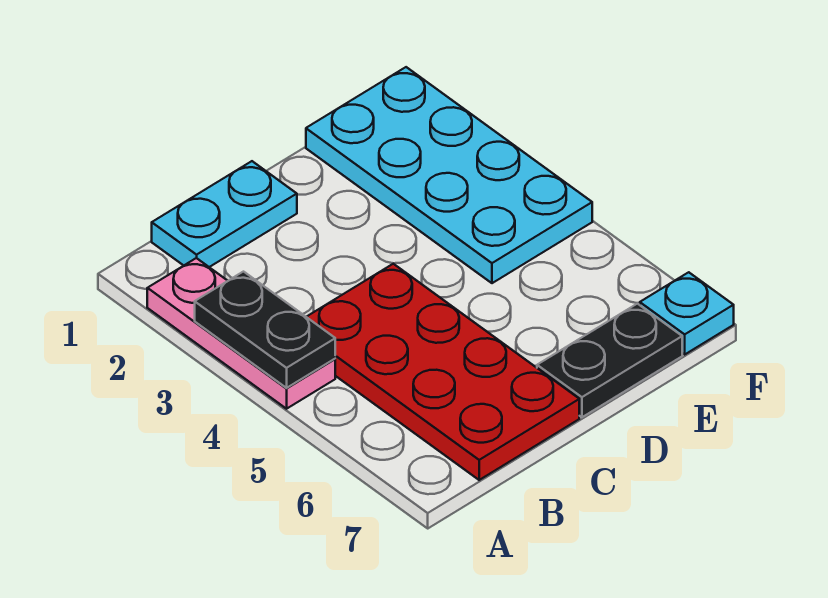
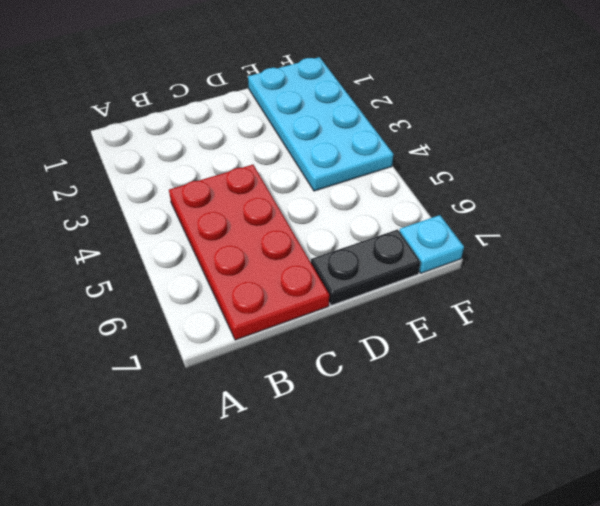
none -> pink 1x3 plate [147,258,335,409]
none -> cyan 1x2 plate [152,161,297,267]

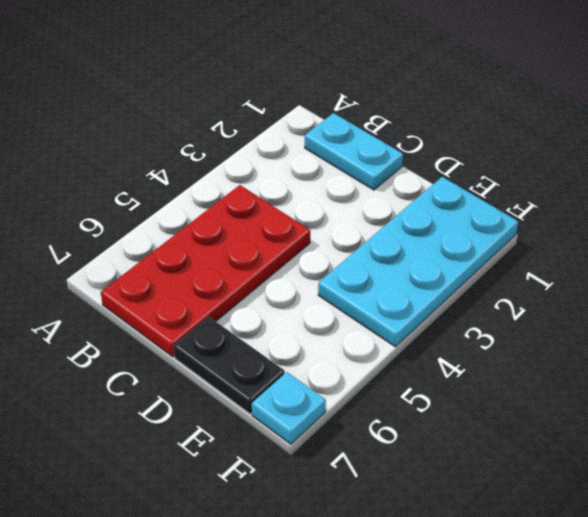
none -> pink 1x3 plate [147,258,335,409]
none -> black 1x2 plate [195,272,335,388]

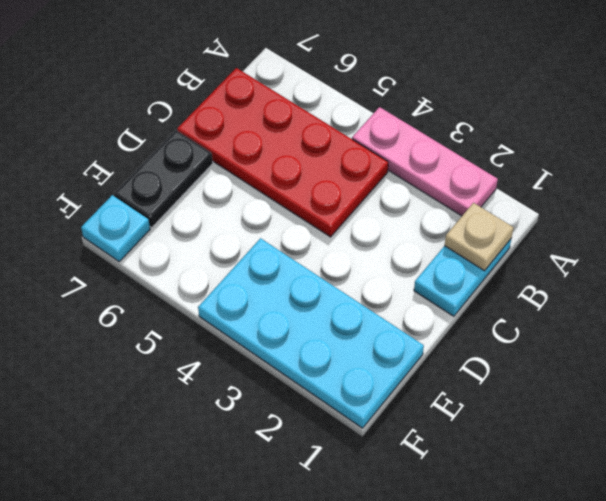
tan 1x1 plate [444,203,514,271] -> none
none -> black 1x2 plate [195,272,335,388]

